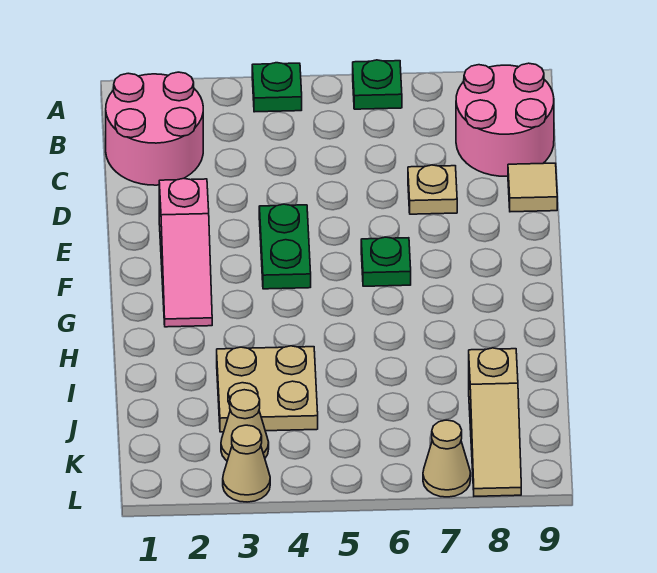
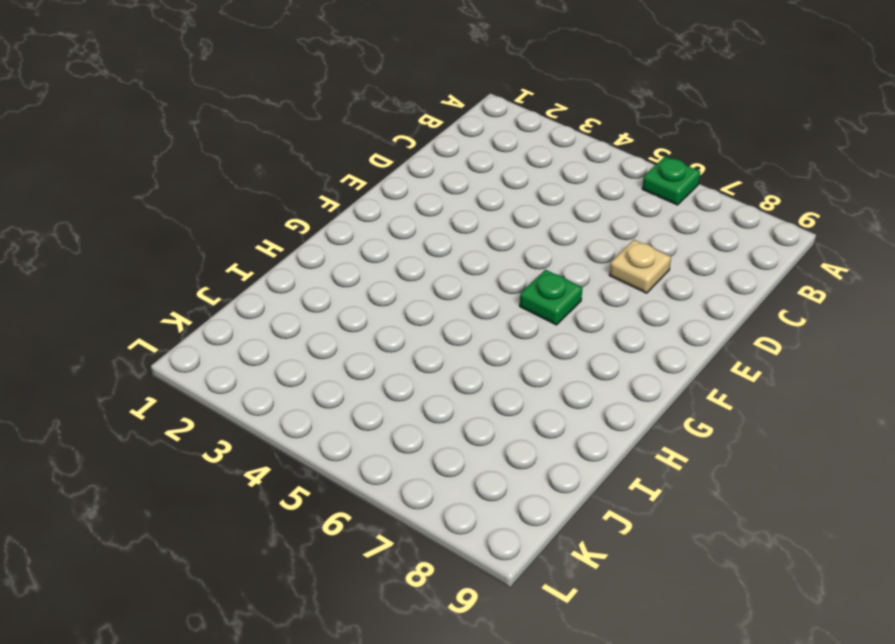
none -> green 1x1 plate [252,63,302,112]
none -> pink 2x2 round brick [106,72,203,185]
none -> pink 2x2 round brick [456,63,554,176]

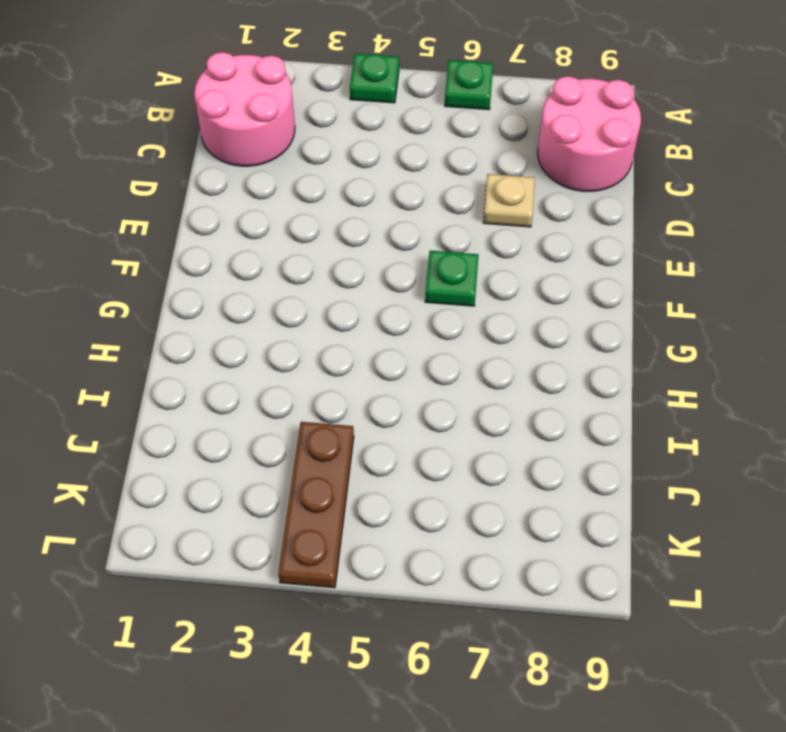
brown 1x3 plate [278,422,354,588] -> tan 2x2 plate [217,346,318,432]
none -> tan 1x1 tile [508,163,557,212]
none -> pink 1x3 slope [159,178,212,327]
none -> green 1x2 plate [259,204,311,289]

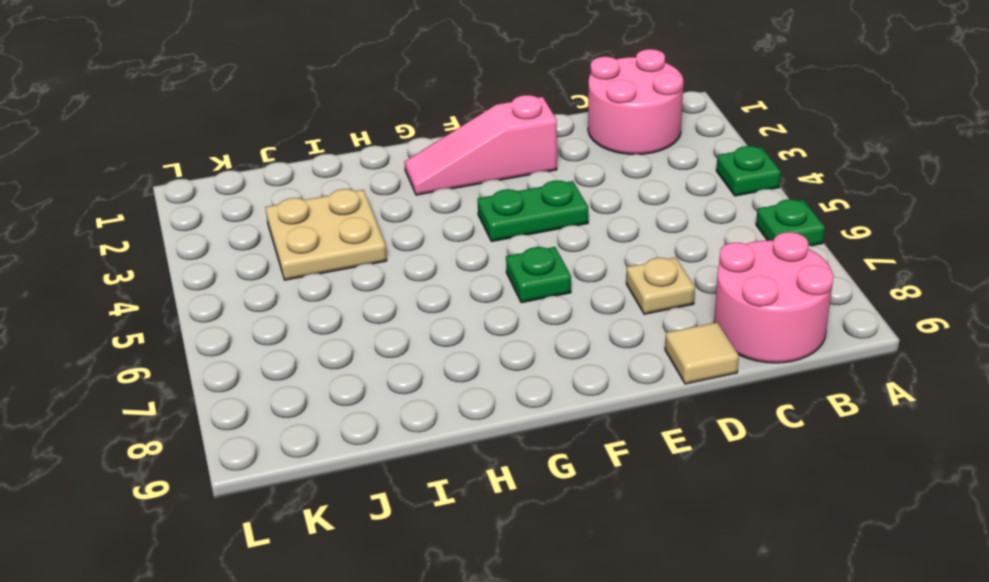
none -> tan 1x3 slope [469,348,521,496]
none -> tan 1x1 cone [221,390,269,461]
none -> tan 1x1 cone [223,425,270,502]

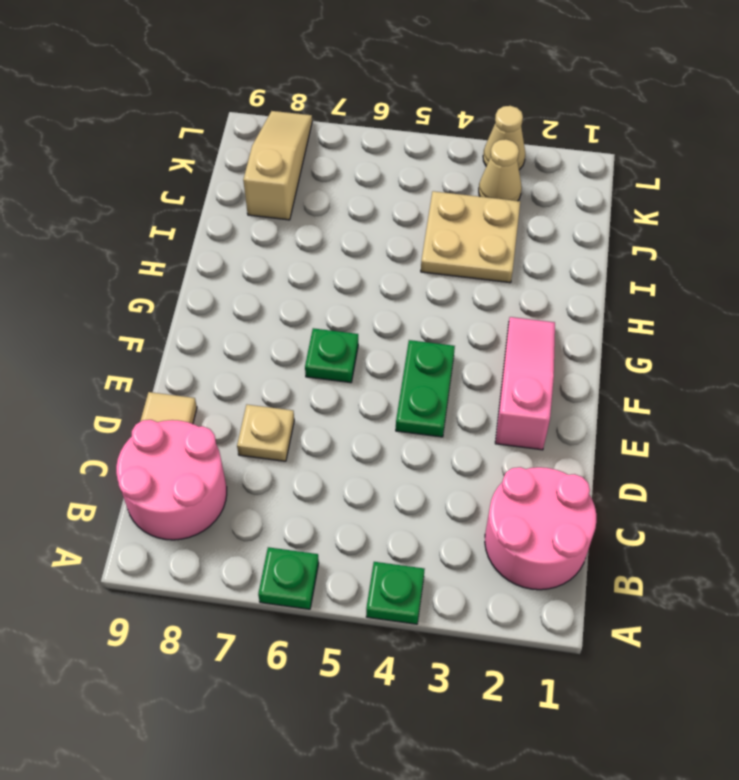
none -> tan 1x1 cone [423,420,471,497]

